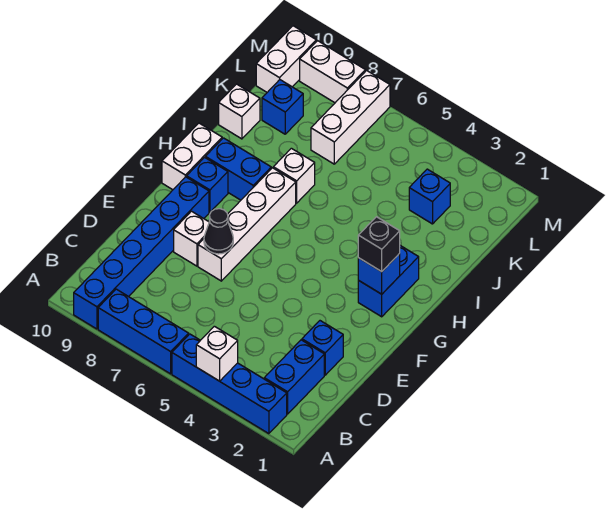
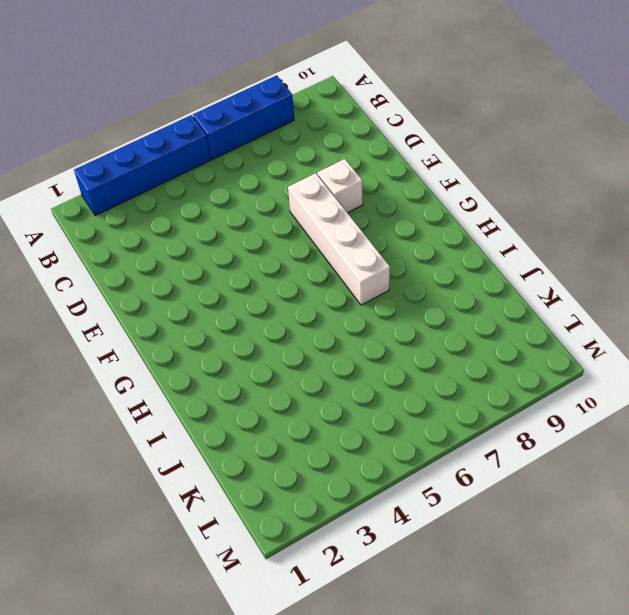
none -> blue 1x6 brick [74,177,209,329]
none -> blue 1x2 brick [264,340,324,414]
none -> blue 1x1 brick [302,321,343,375]

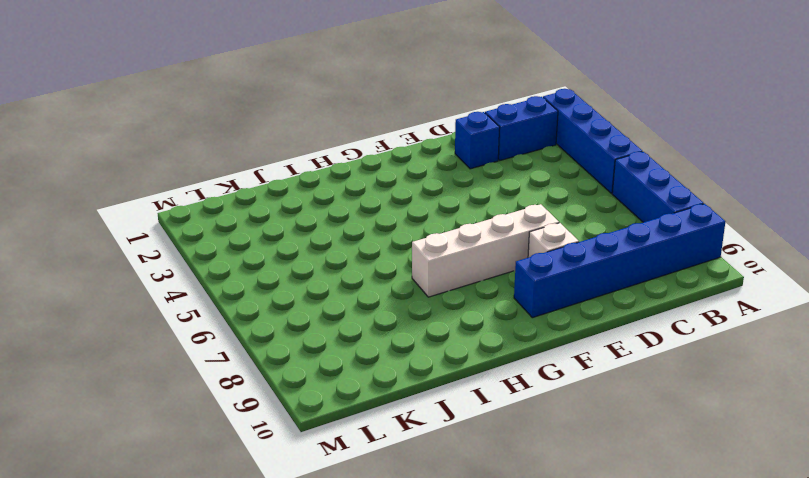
none -> blue 1x2 brick [358,245,419,317]
none -> blue 1x1 brick [187,157,228,212]
none -> white 1x2 brick [162,123,222,190]

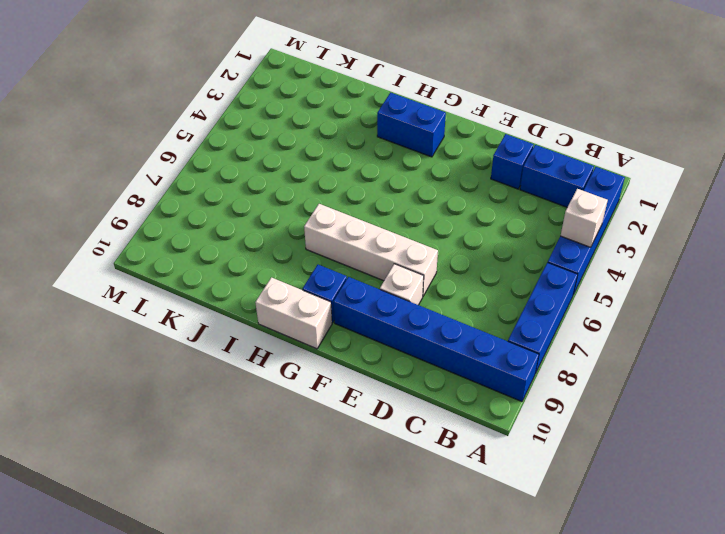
none -> blue 1x2 brick [205,138,271,200]
none -> white 1x1 brick [273,148,315,203]
none -> white 1x1 brick [219,84,260,139]

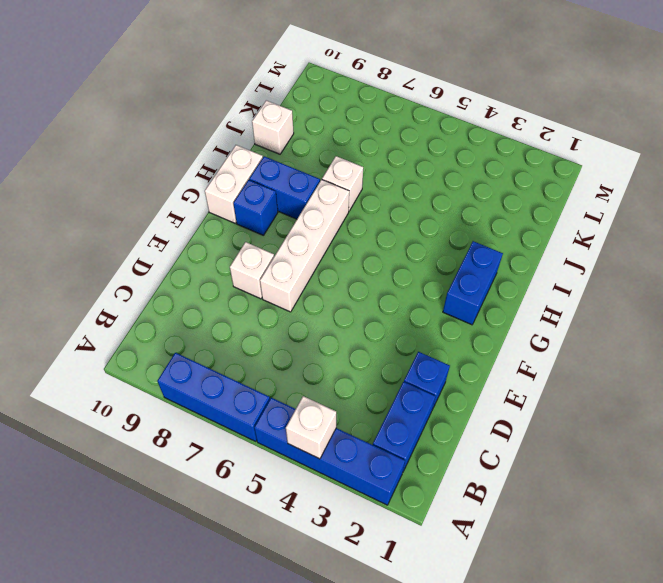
none -> blue 1x6 brick [74,177,209,329]
none -> blue 1x1 brick [409,169,450,224]
none -> white 1x3 brick [311,70,390,164]

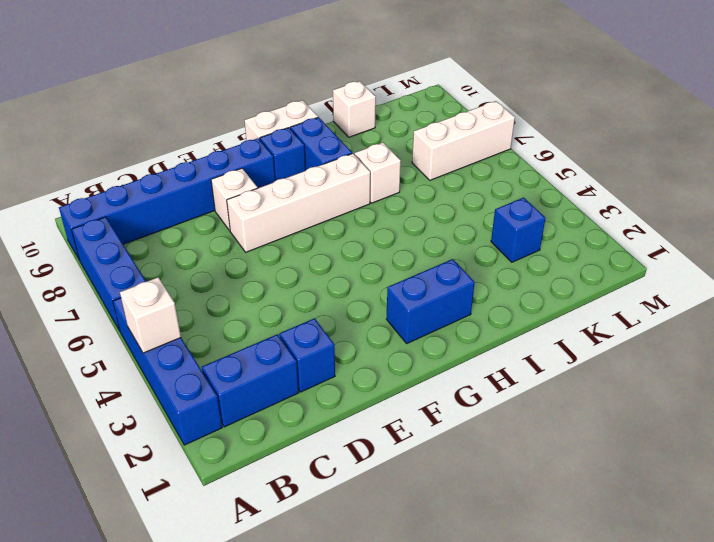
none -> blue 1x1 brick [262,80,303,134]
none -> white 1x2 brick [256,26,316,92]
none -> white 1x2 brick [300,41,365,103]

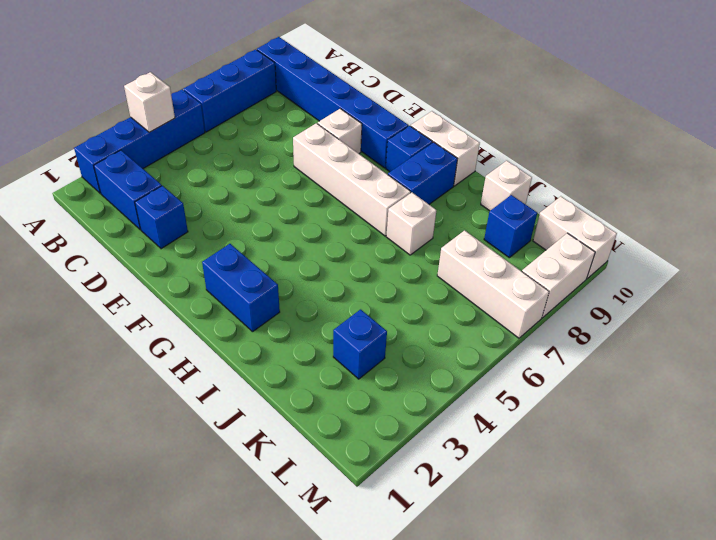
none -> black 1x1 cone [204,209,233,254]
none -> blue 1x1 brick [358,254,400,294]
none -> black 1x1 brick [358,217,400,272]

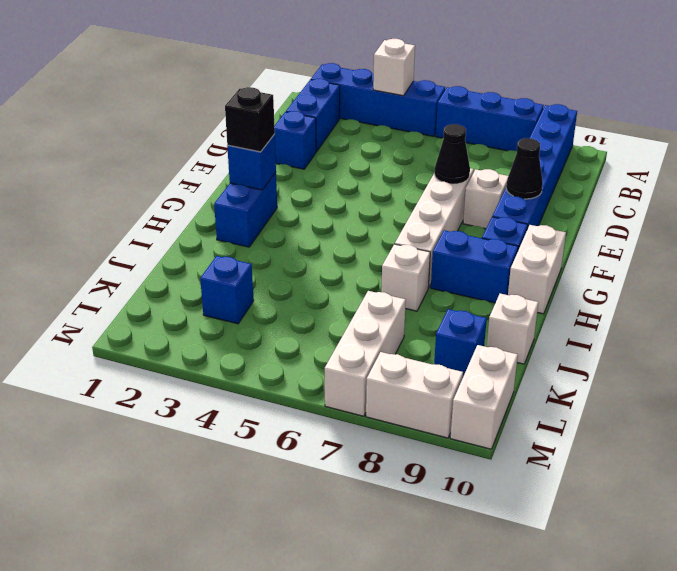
black 1x1 cone [506,138,543,199] -> none

